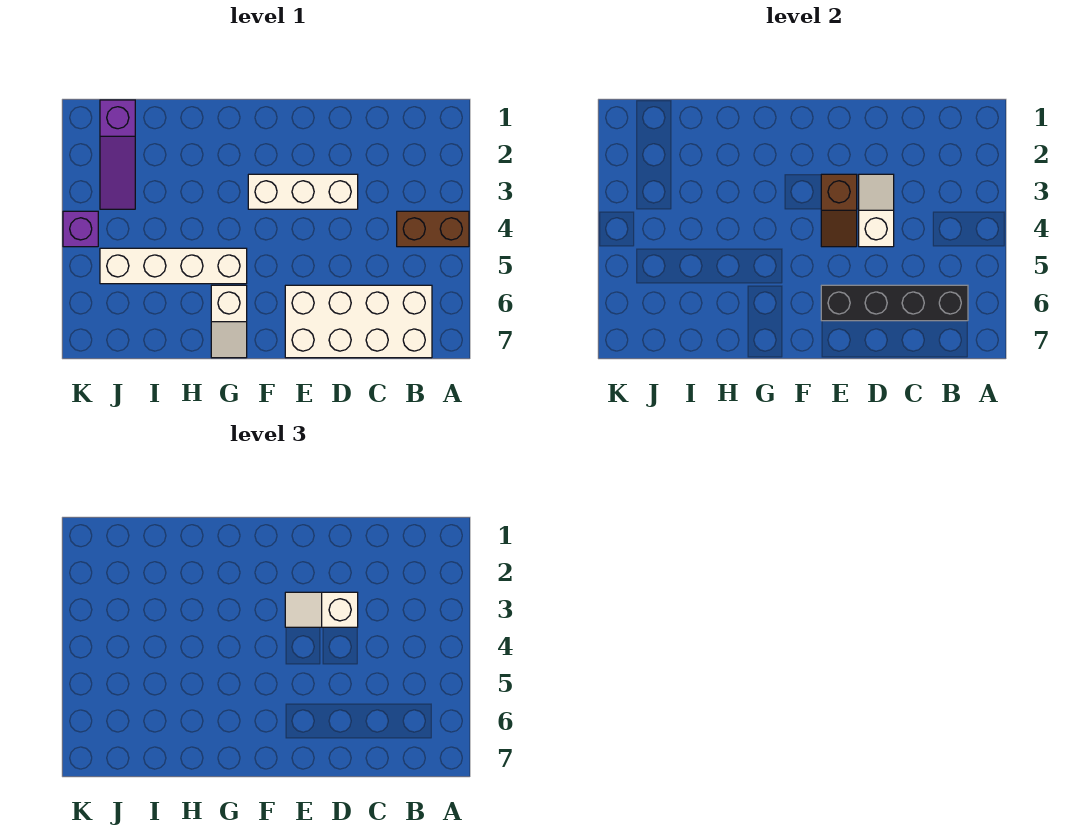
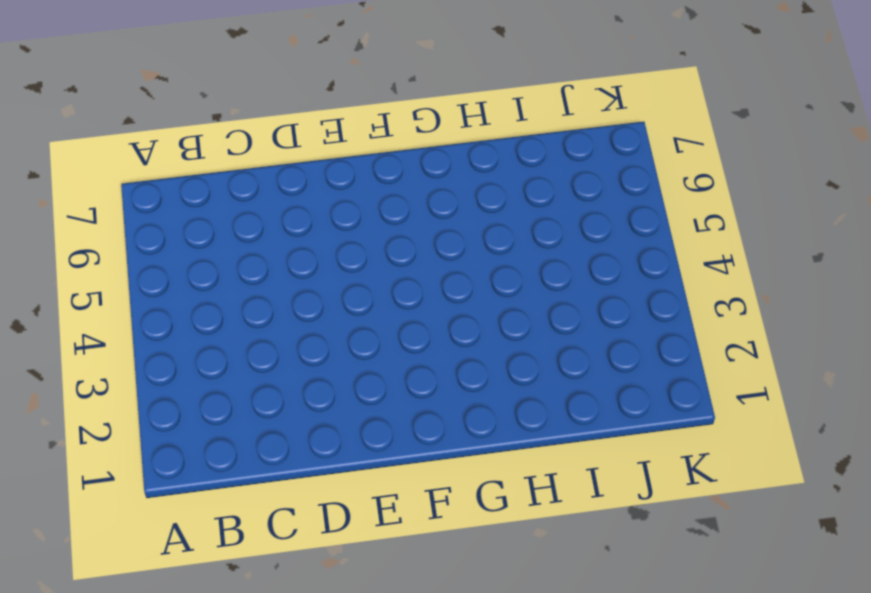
none -> brown 1x2 brick [397,211,469,247]
none -> white 2x4 brick [285,285,432,358]

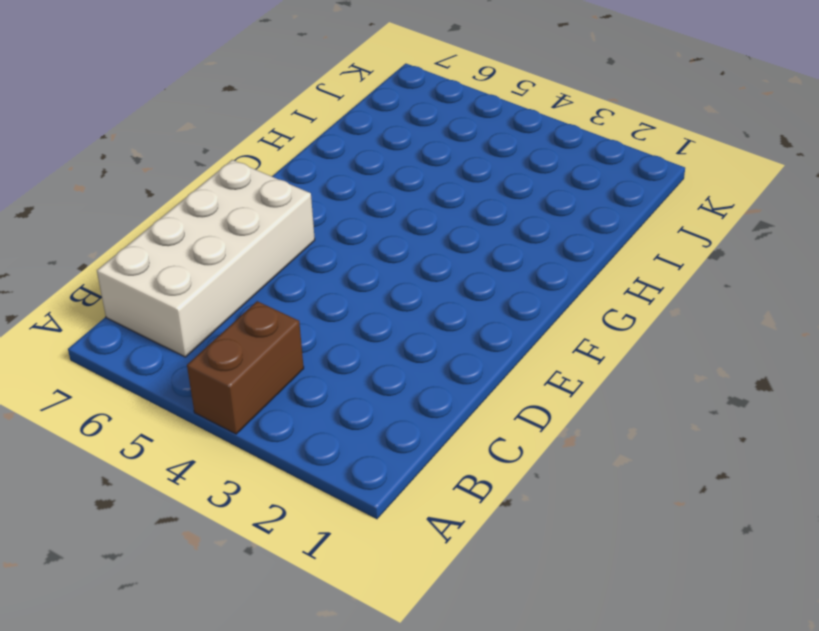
none -> white 1x3 brick [248,174,358,209]
none -> white 1x4 brick [100,248,247,284]

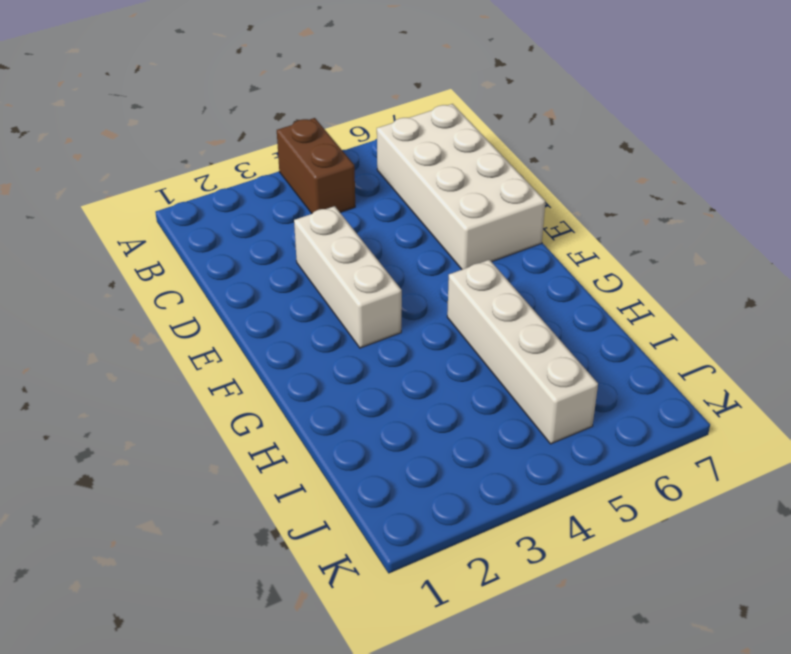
none -> white 1x2 slope [211,285,247,358]
none -> purple 1x3 slope [100,100,135,209]

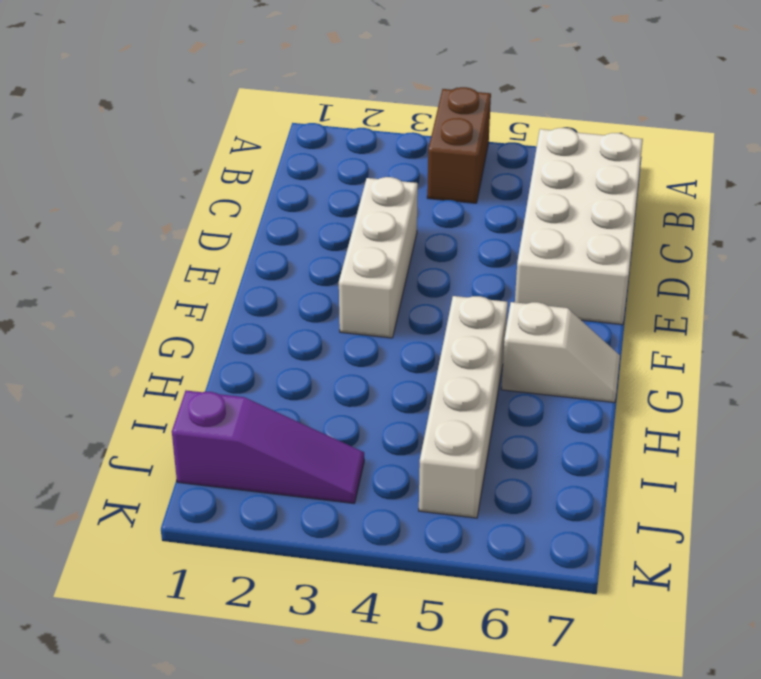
none -> purple 1x1 brick [63,211,98,247]
none -> black 1x4 brick [821,285,968,321]

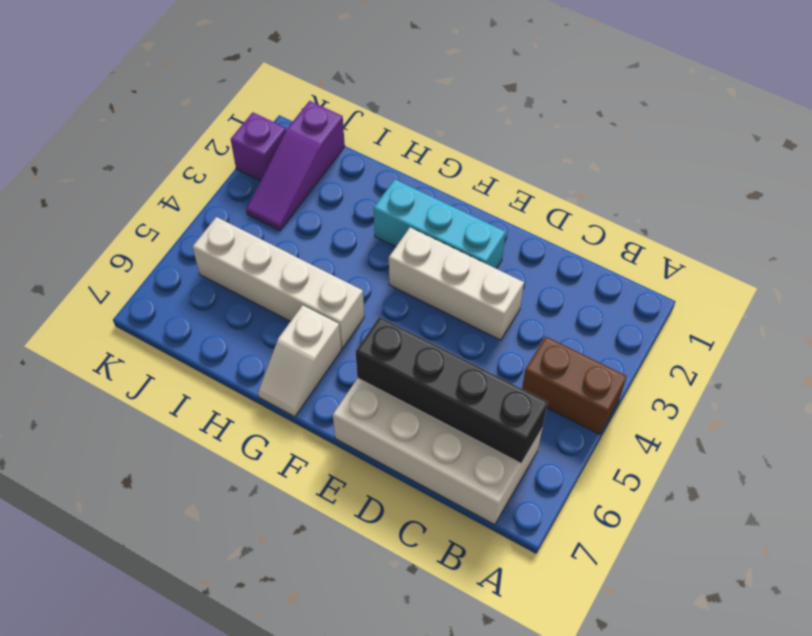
cyan 1x3 brick [374,179,505,269] -> none
purple 1x1 brick [231,112,286,181] -> purple 1x1 brick moved to [63,211,98,247]
none -> white 1x2 slope [859,174,894,247]
none -> brown 1x2 slope [821,174,857,247]

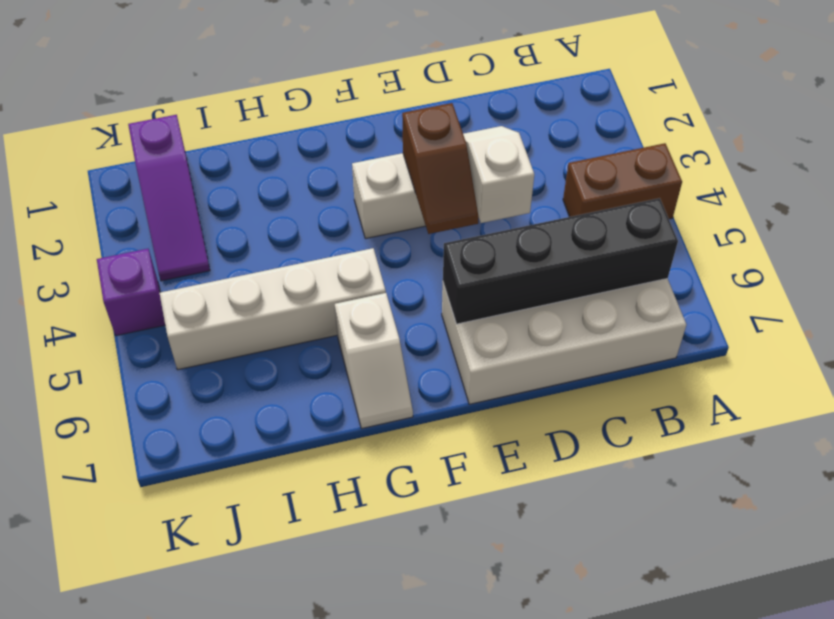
none -> white 1x2 slope [285,592,358,627]

